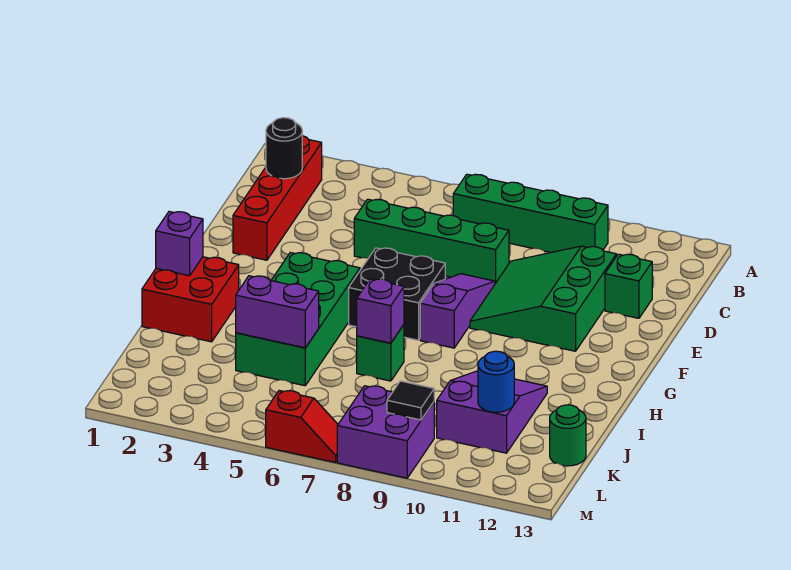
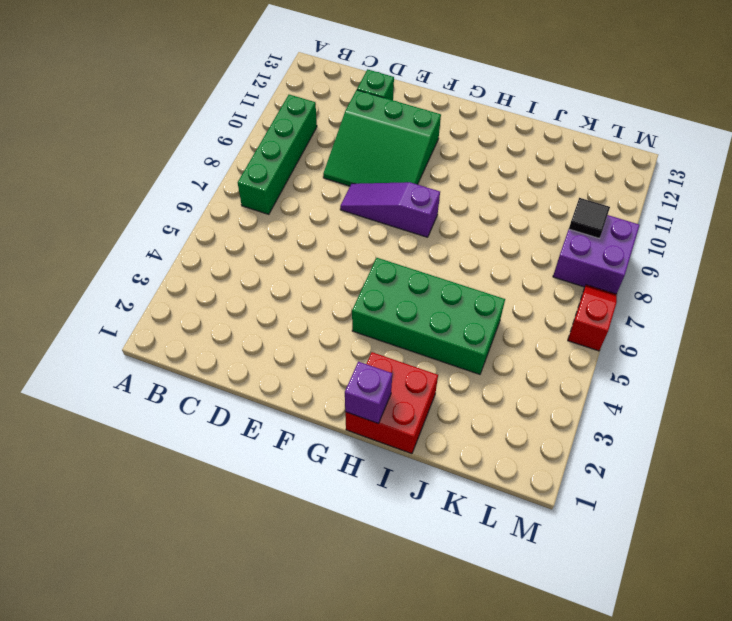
none -> red 1x4 brick [233,136,322,260]
none -> green 1x4 brick [354,199,509,284]
none -> black 2x2 brick [349,248,445,340]

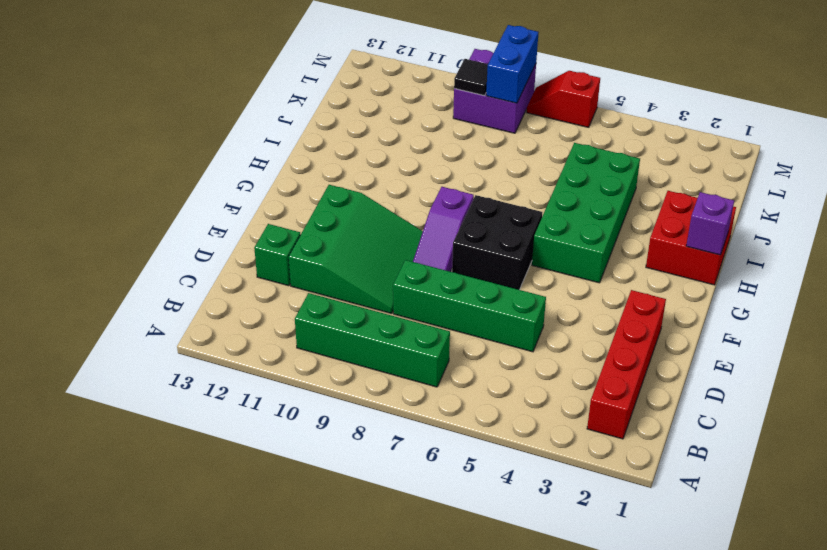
blue 1x2 brick [486,25,538,103] -> none
none -> green 1x1 brick [357,325,404,381]
none -> purple 2x3 slope [437,371,547,453]
none -> green 1x1 round brick [550,405,586,466]

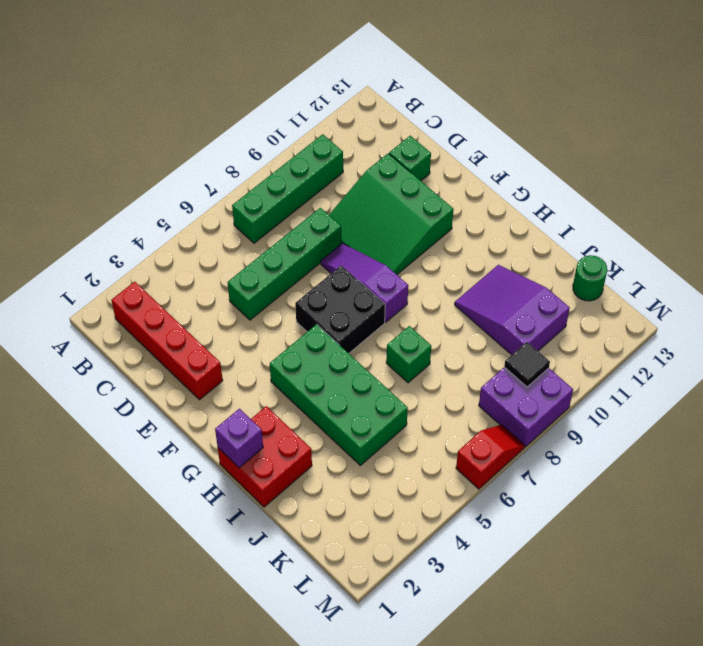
none -> black 1x1 round brick [266,118,302,179]
none -> purple 1x1 brick [357,279,404,343]
none -> purple 1x2 brick [236,276,319,348]

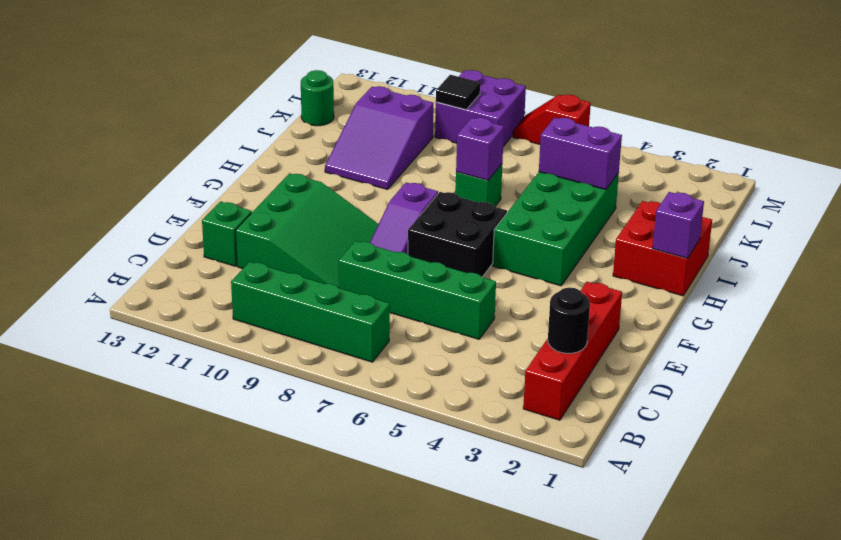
none -> blue 1x1 round brick [478,351,514,412]

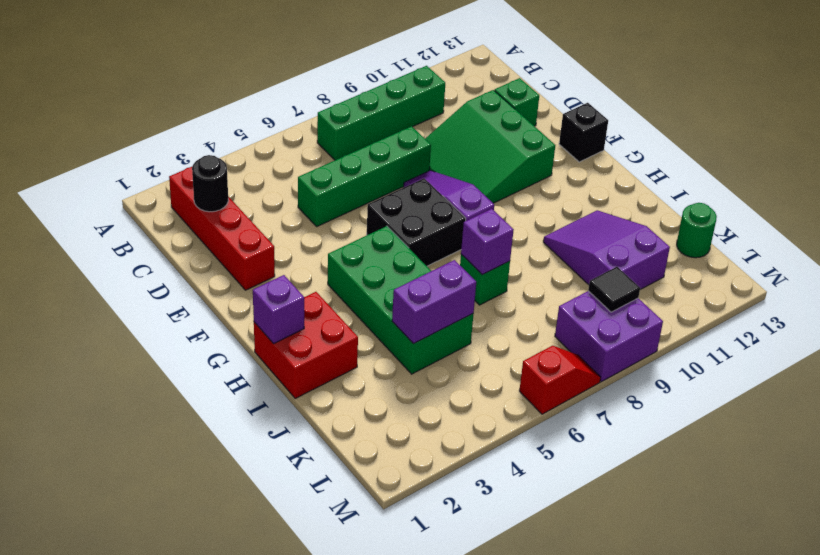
black 1x1 brick [559,103,608,162] -> none
none -> blue 1x1 round brick [478,351,514,412]

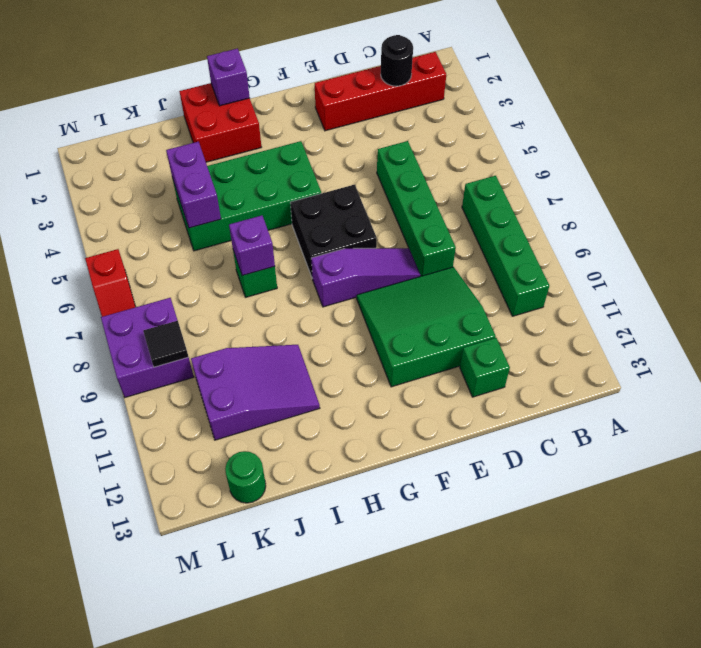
none -> blue 1x1 round brick [478,351,514,412]

